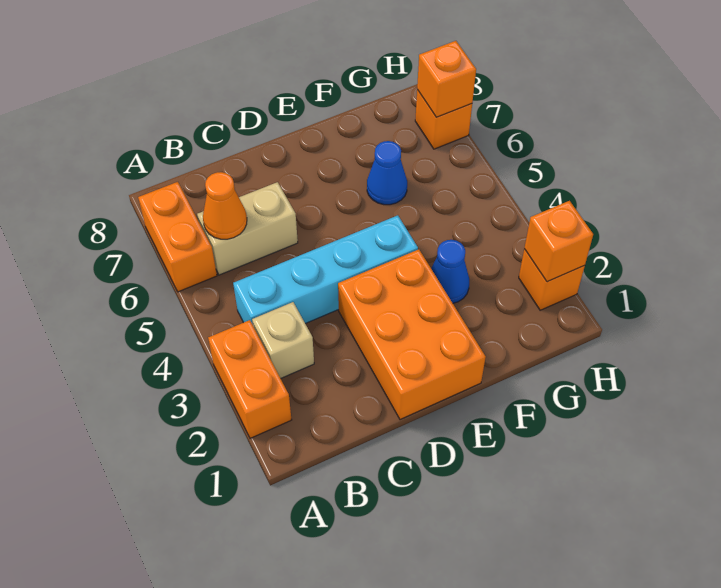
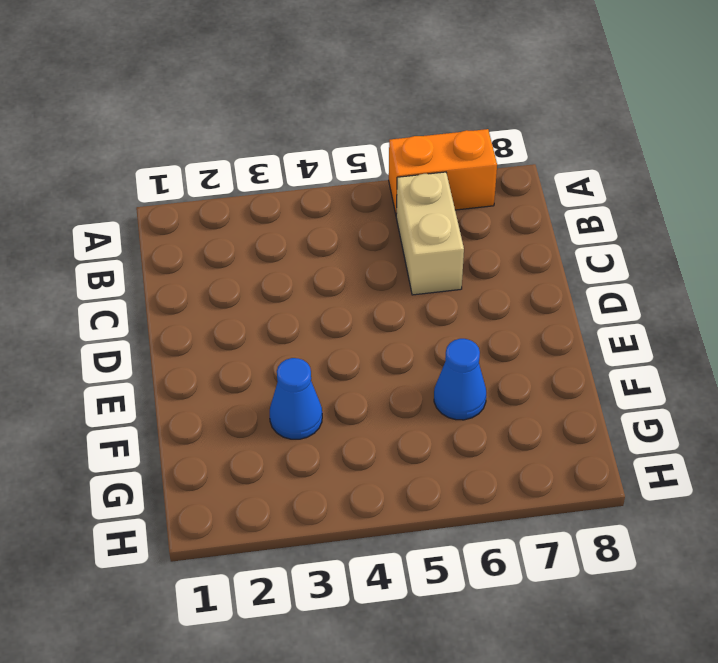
none -> orange 1x2 brick [208,320,292,438]
none -> tan 1x1 brick [252,302,314,378]
none -> cyan 1x4 brick [233,215,418,325]

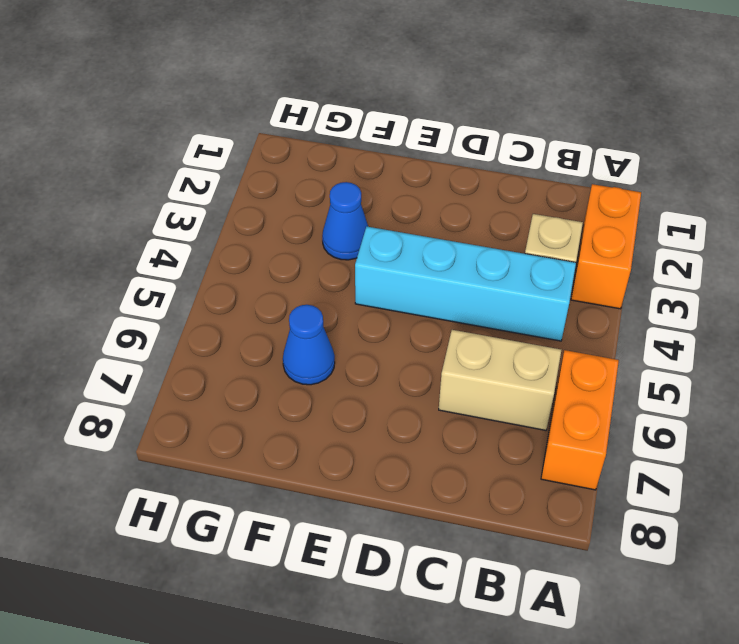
none -> orange 2x3 brick [338,249,486,420]
none -> orange 1x1 brick [519,249,585,310]
none -> orange 1x1 brick [415,90,472,149]

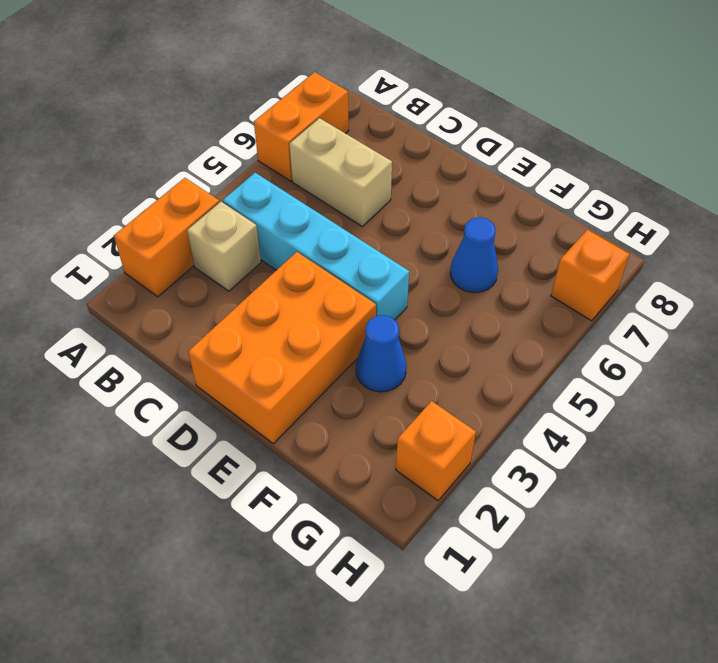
none -> orange 1x1 cone [203,172,247,239]
none -> orange 1x1 brick [524,201,593,282]
none -> orange 1x1 brick [417,41,476,117]

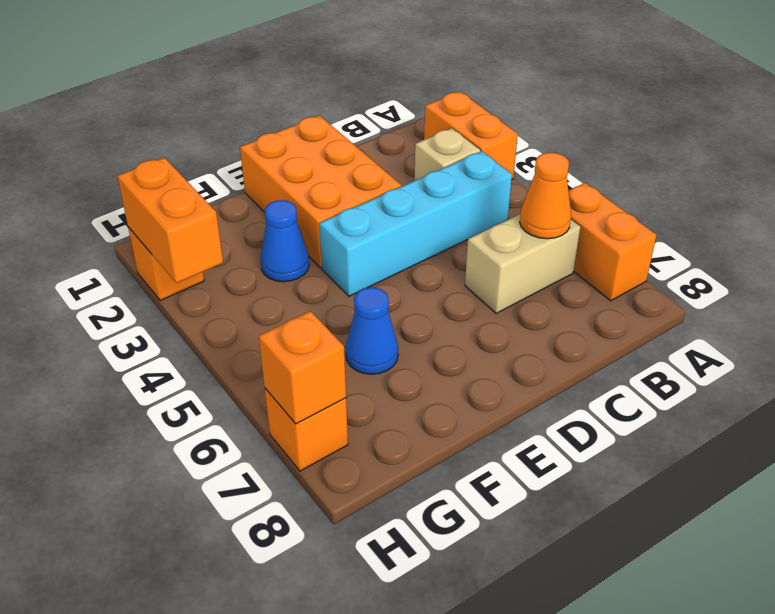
orange 1x2 brick [117,158,223,283] -> orange 1x1 brick [524,201,593,282]

